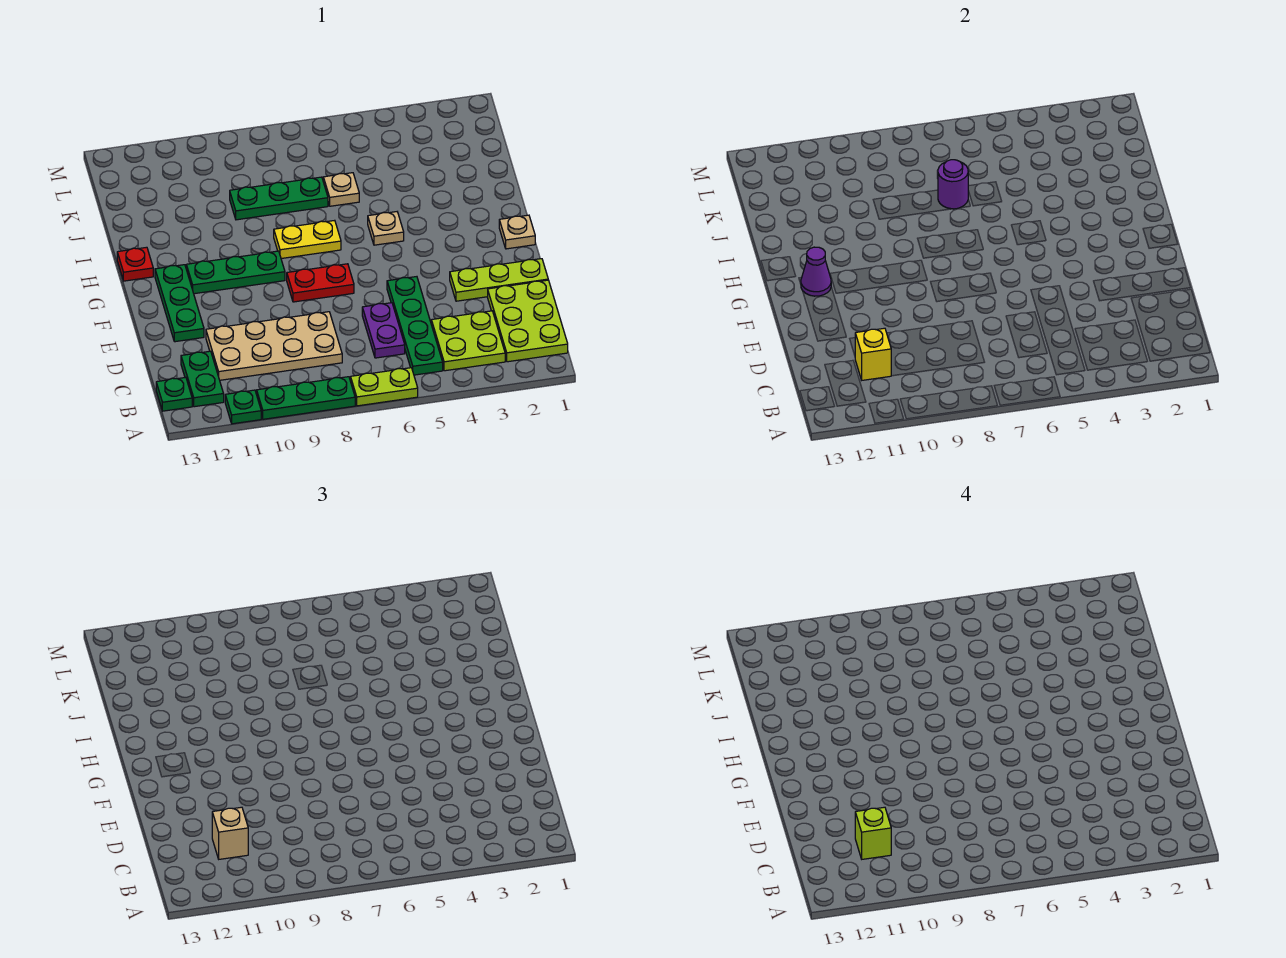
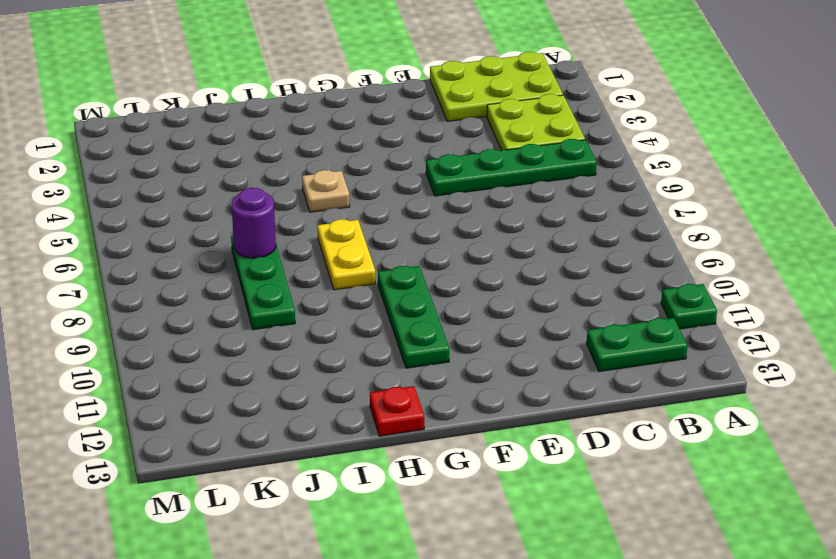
none -> lime 1x2 plate [351,368,418,406]
none -> green 1x3 plate [257,377,355,419]
none -> green 1x1 plate [156,377,192,411]

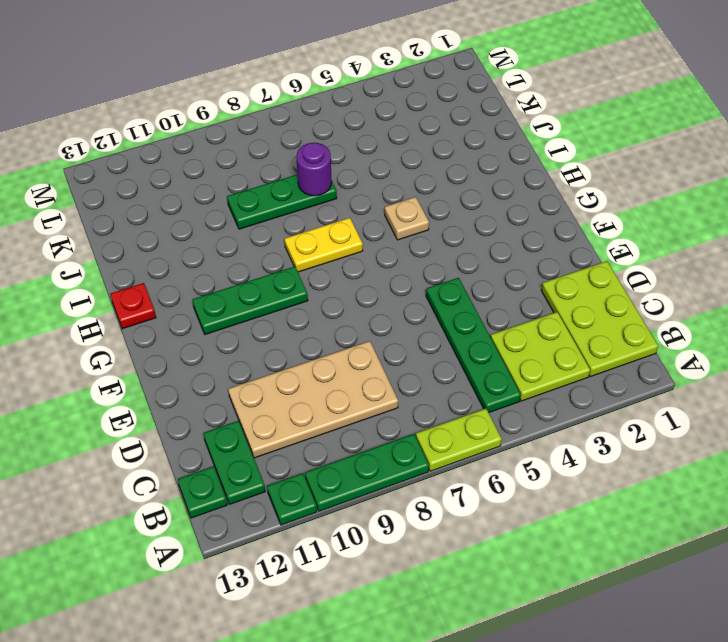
none -> purple 1x2 plate [362,303,405,358]
none -> lime 1x3 plate [450,259,548,301]
none -> green 1x3 plate [155,265,204,342]

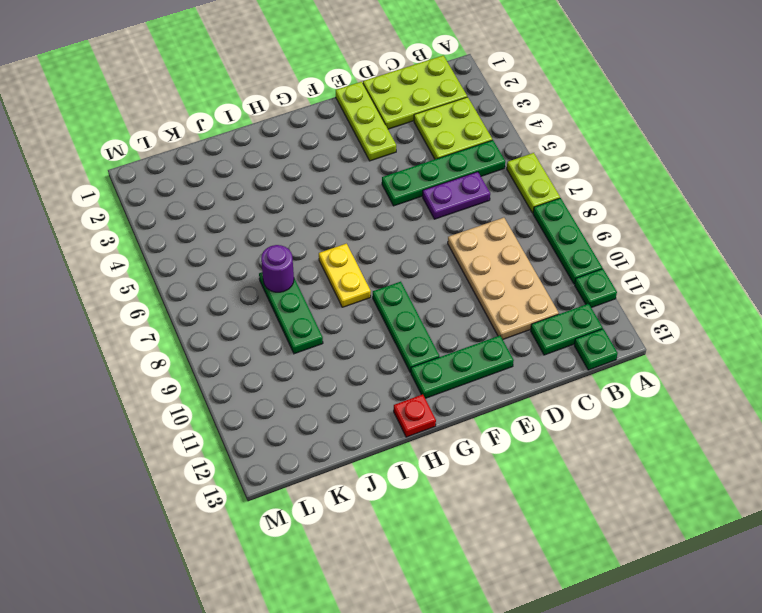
none -> red 1x2 plate [287,264,354,302]
none -> tan 1x1 plate [499,215,535,249]
none -> tan 1x1 plate [368,212,404,245]

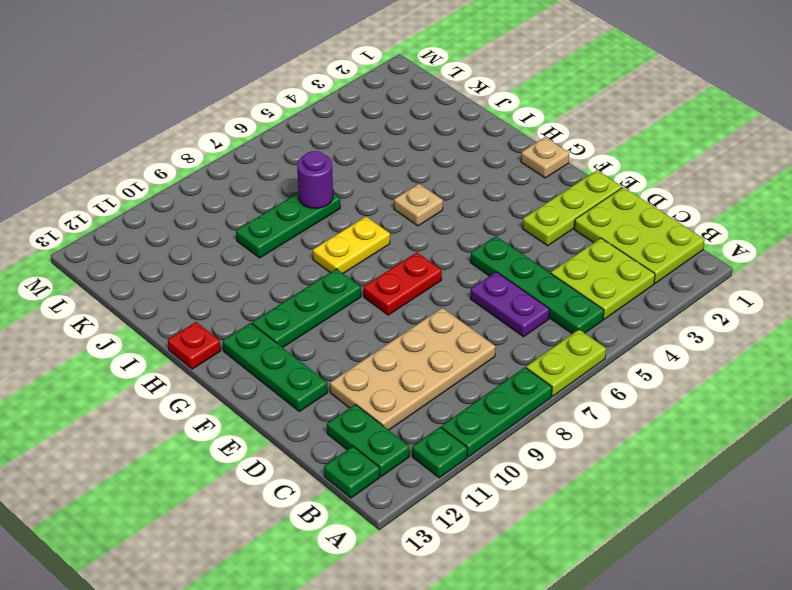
none -> tan 1x1 plate [323,173,359,206]
none -> yellow 1x1 brick [855,328,891,380]
none -> purple 1x1 cone [801,247,831,296]

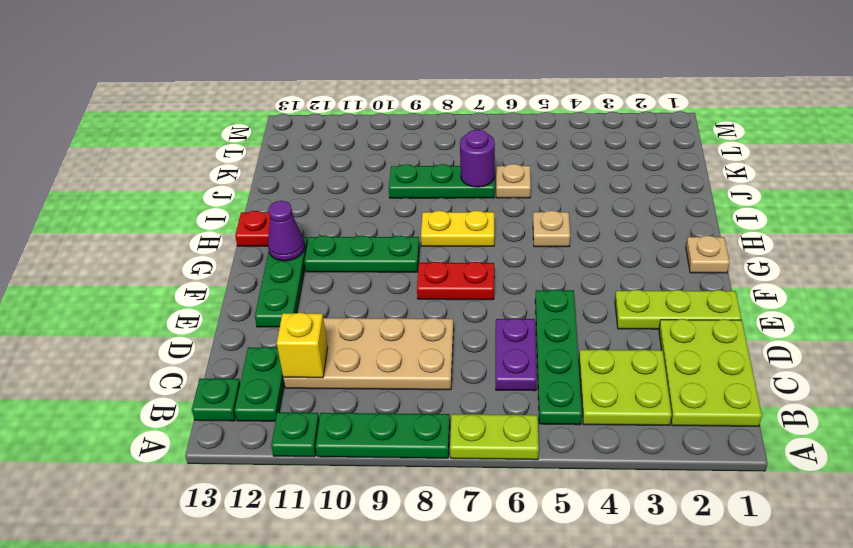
none -> tan 1x1 brick [212,807,248,859]
none -> lime 1x1 brick [855,807,891,859]

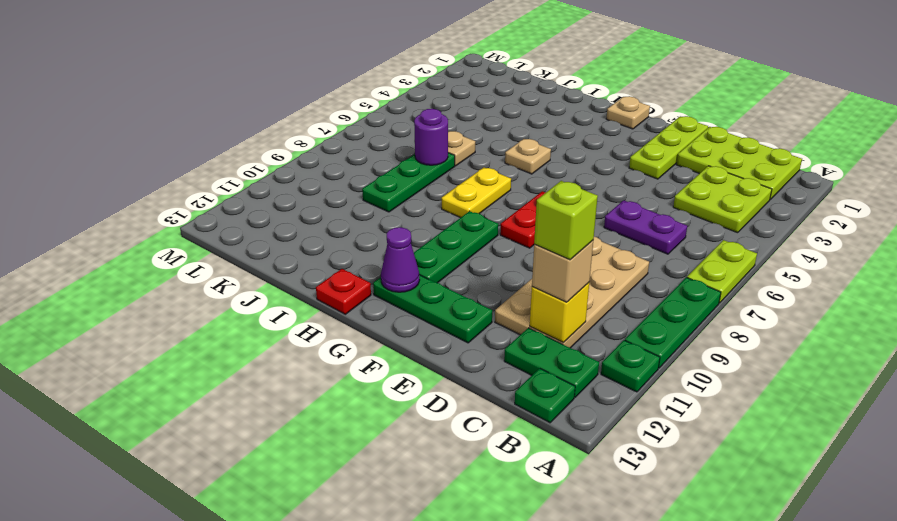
none -> green 1x4 plate [387,277,443,375]

